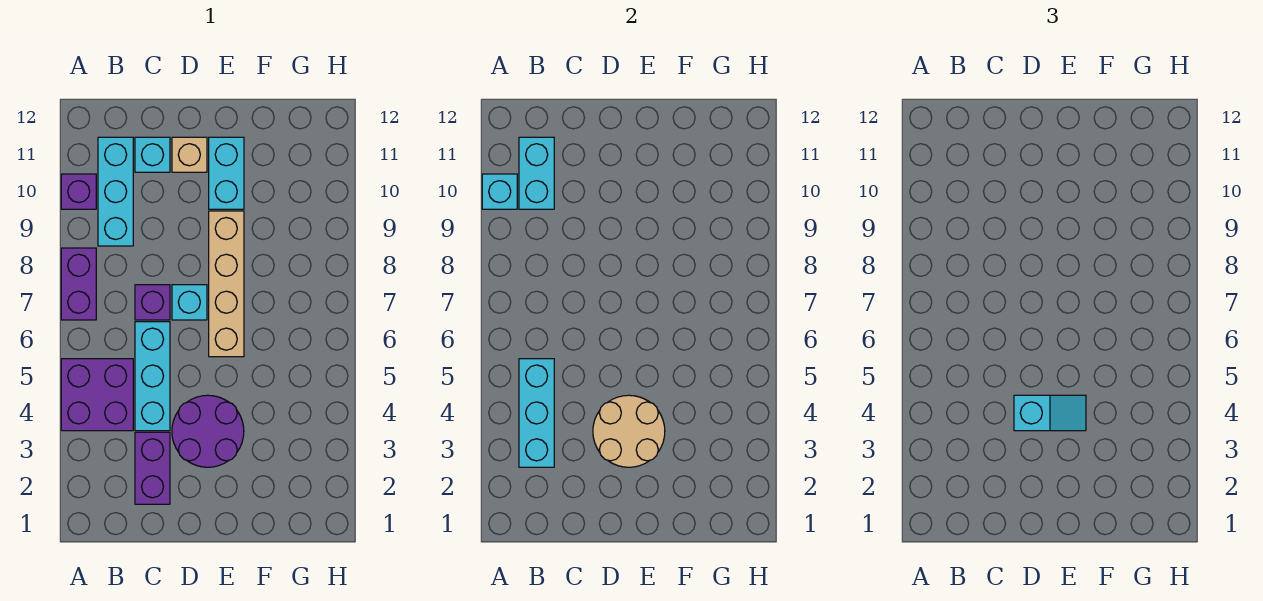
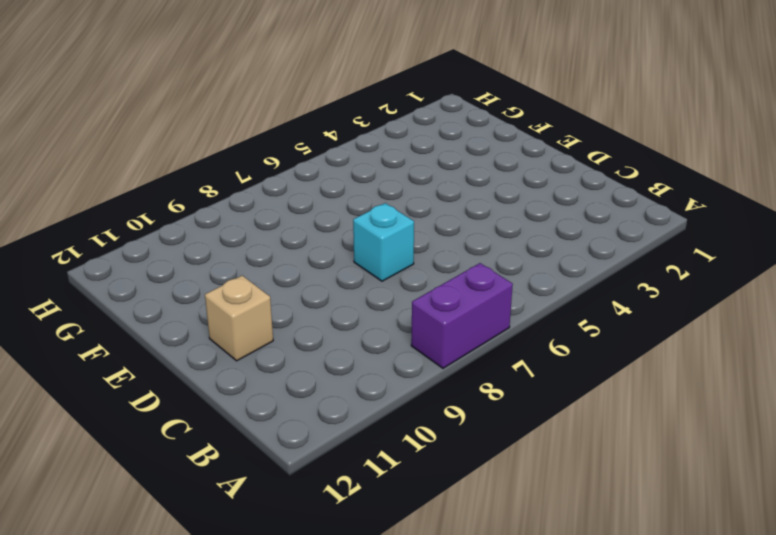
none -> purple 2x2 brick [61,359,133,431]
none -> purple 1x1 brick [61,174,96,209]
none -> cyan 1x3 brick [98,137,133,246]

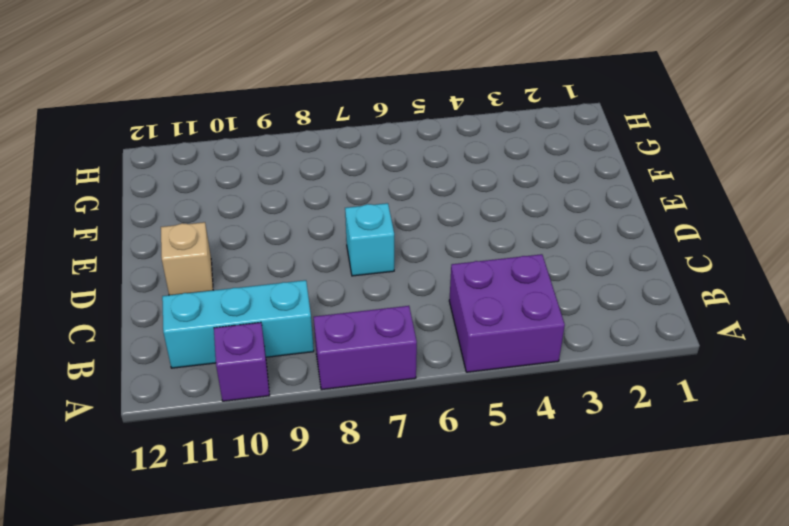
none -> purple 1x2 brick [135,432,170,504]
none -> cyan 1x3 brick [135,322,170,431]
none -> purple 1x1 brick [135,285,170,320]

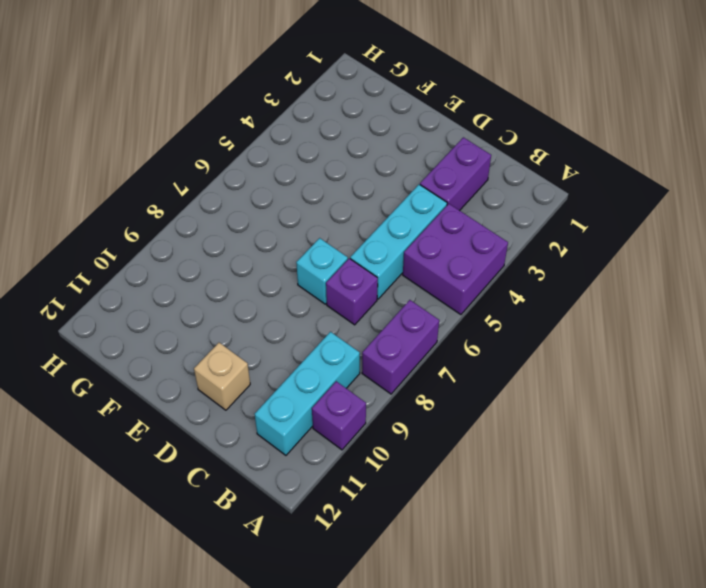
none -> cyan 1x1 brick [135,137,170,172]
none -> purple 2x2 round brick [172,395,244,467]
none -> tan 1x4 brick [209,211,244,357]

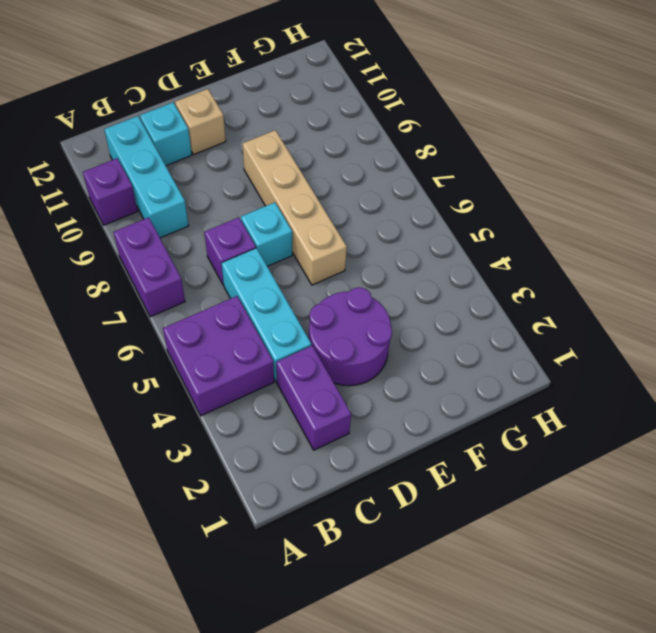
none -> cyan 1x2 brick [209,137,244,209]
none -> cyan 1x1 brick [482,174,517,209]
none -> cyan 1x3 brick [519,359,554,467]

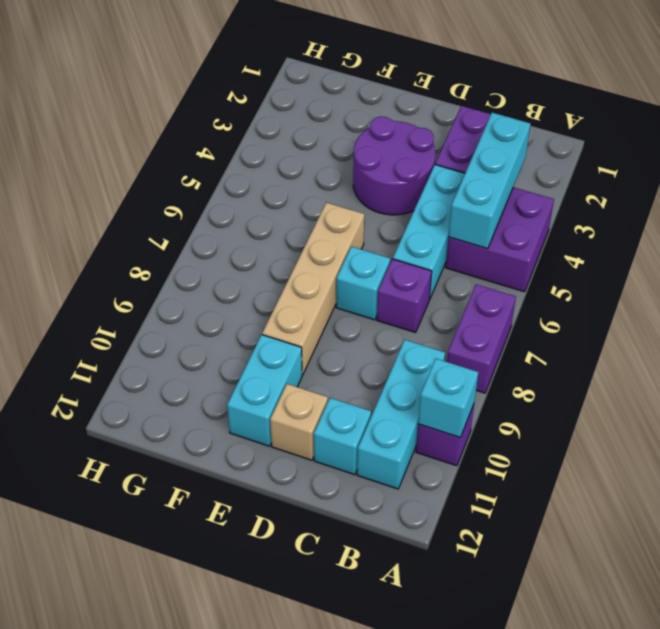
none -> cyan 1x2 brick [519,137,554,209]
none -> tan 2x2 round brick [593,395,665,467]
none -> cyan 1x2 slope [1014,395,1086,431]

